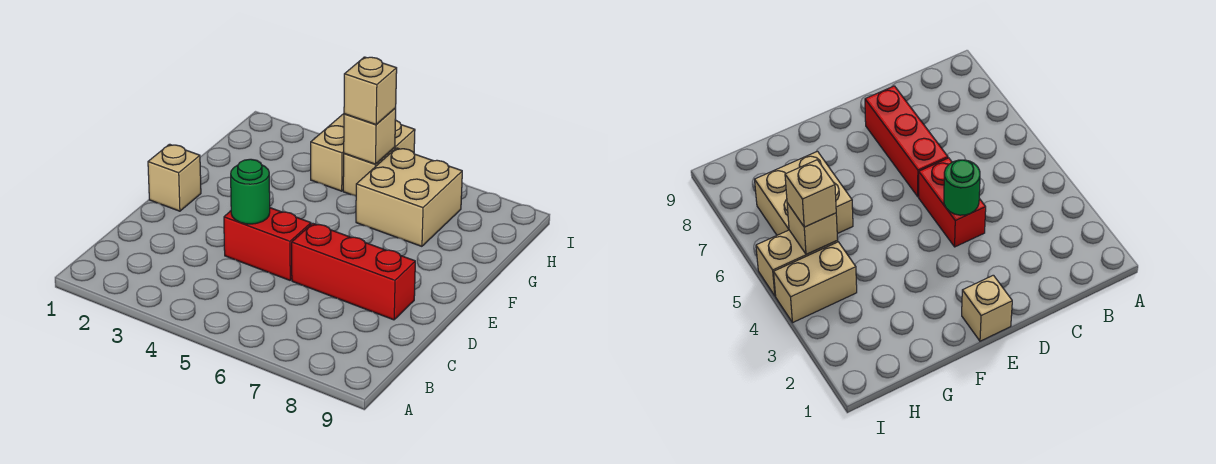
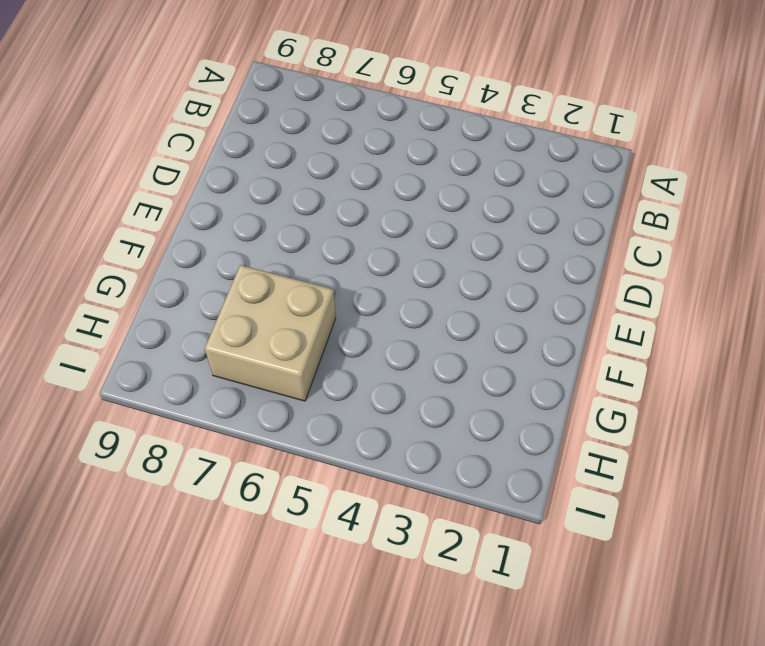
none -> red 1x2 brick [224,208,311,280]
none -> red 1x3 brick [292,223,415,320]

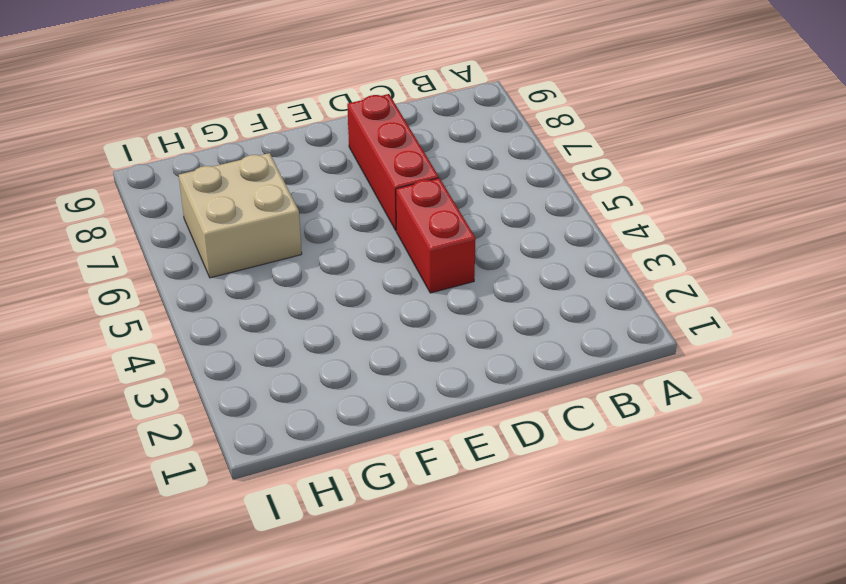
none -> tan 1x1 brick [148,144,201,211]
none -> tan 1x2 brick [311,114,344,191]

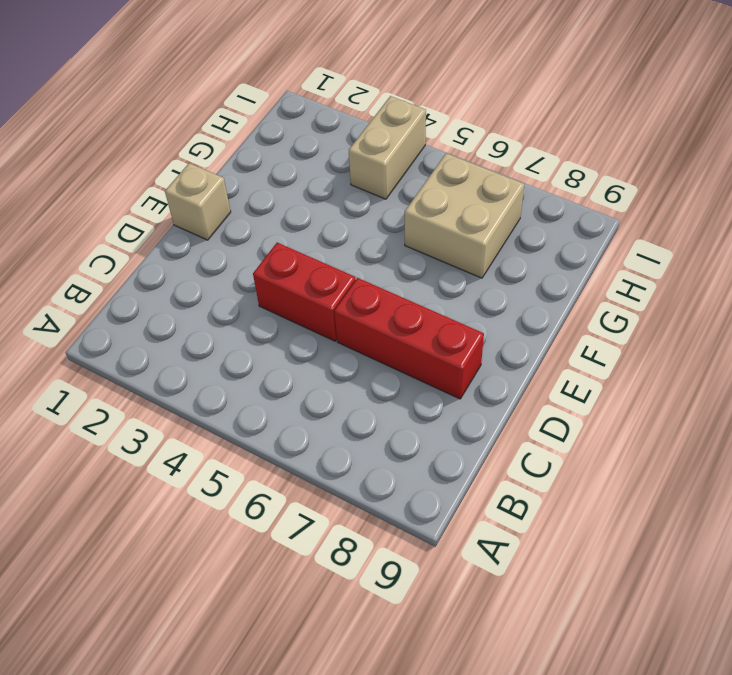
none -> tan 1x2 brick [343,120,415,196]
none -> green 1x1 round brick [231,159,270,224]

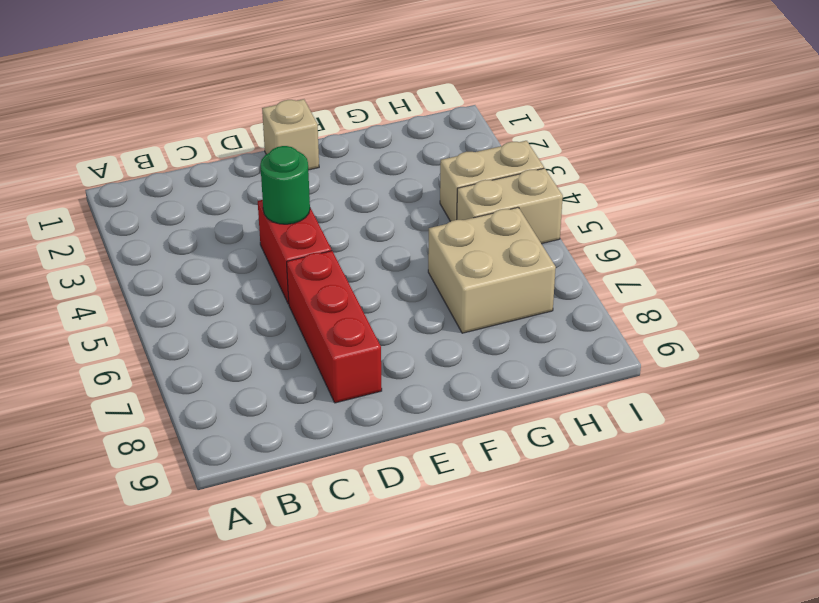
none -> tan 1x1 brick [344,108,396,164]
none -> tan 1x1 brick [344,57,397,124]

